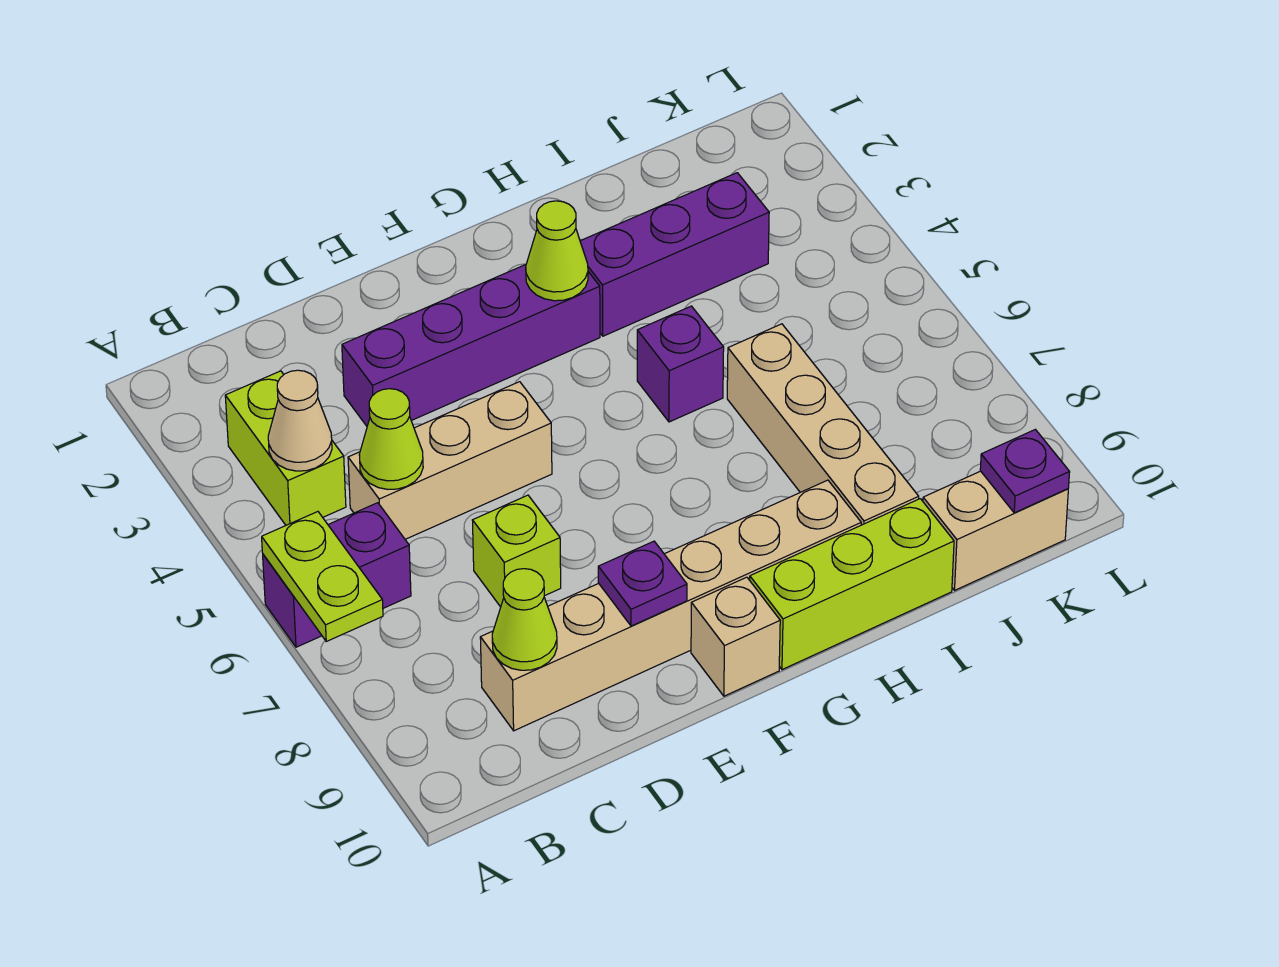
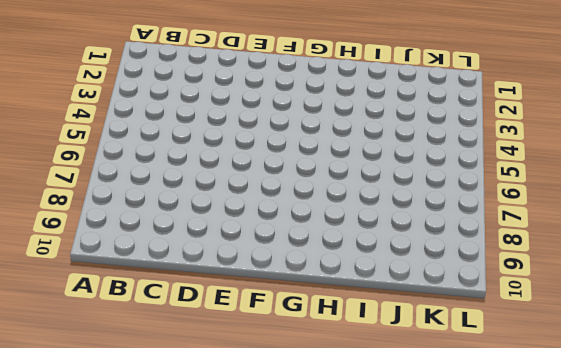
none -> purple 1x2 brick [263,503,411,647]
none -> lime 1x2 brick [225,371,346,525]
none -> tan 1x3 brick [348,382,552,539]

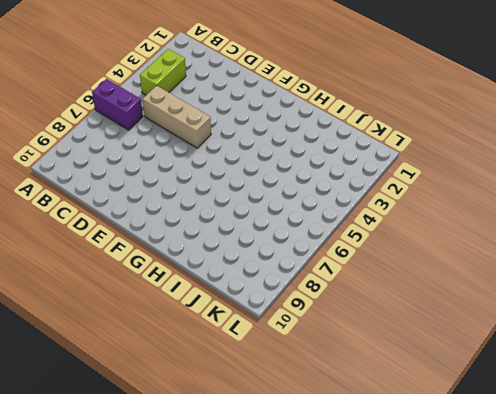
none -> tan 1x6 brick [480,480,861,731]
none -> purple 1x4 brick [342,265,600,426]
none -> lime 1x1 brick [472,495,561,607]

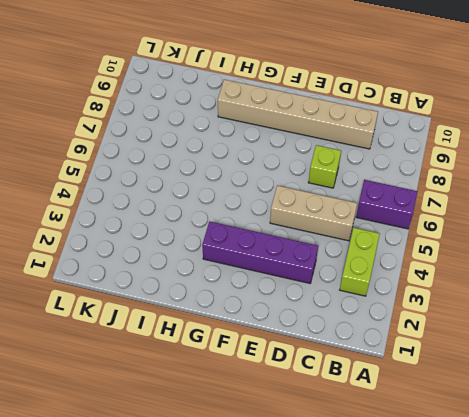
none -> tan 1x1 brick [691,577,780,696]
none -> lime 1x3 brick [750,499,954,670]
none -> purple 1x3 brick [580,173,769,336]

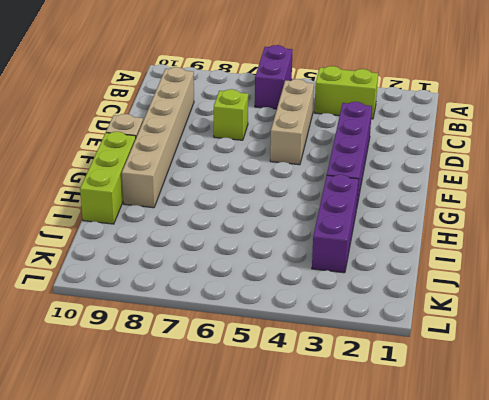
none -> purple 1x1 brick [637,306,724,422]
none -> tan 1x4 brick [727,324,919,525]
none -> tan 1x2 brick [923,471,1068,590]

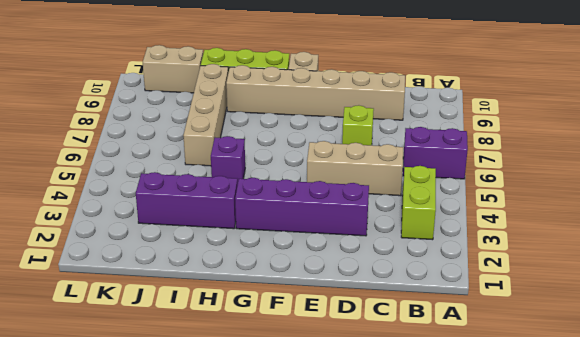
none -> lime 1x2 plate [262,512,383,641]
none -> tan 1x1 cone [268,370,332,471]
none -> lime 1x1 cone [359,389,423,489]

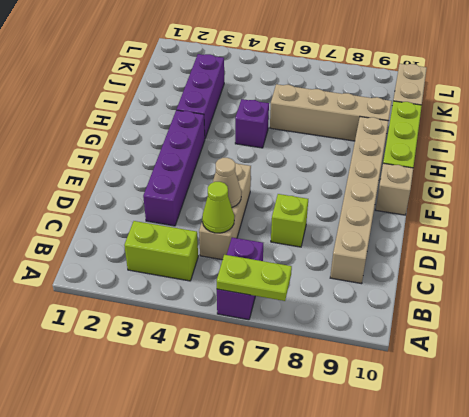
tan 1x1 cone [213,158,241,207] -> tan 1x1 cone moved to [268,370,332,471]
none -> lime 1x1 cone [492,569,557,670]
none -> purple 1x1 plate [598,541,687,626]
none -> lime 1x1 cone [526,201,588,301]

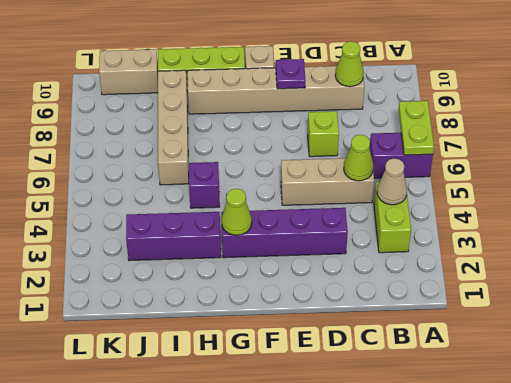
none -> purple 1x1 plate [980,429,1070,513]

